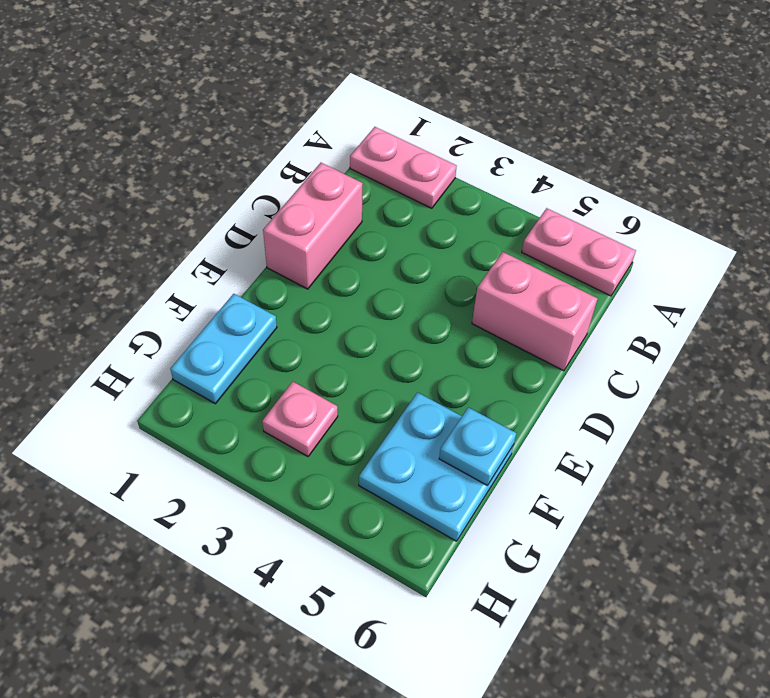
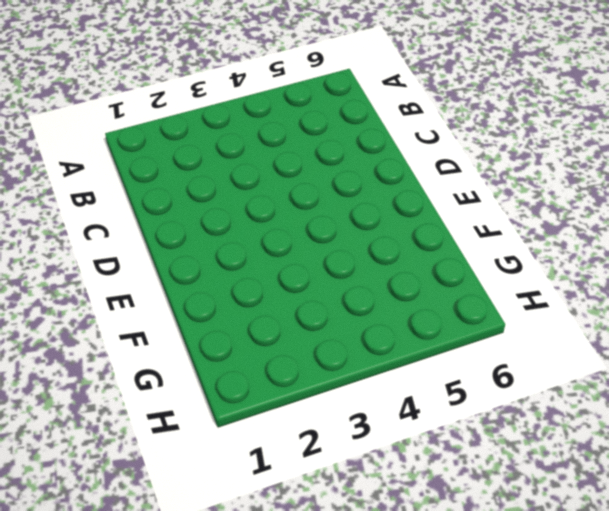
none -> pink 1x2 plate [350,127,457,208]
none -> pink 1x2 plate [522,208,636,296]

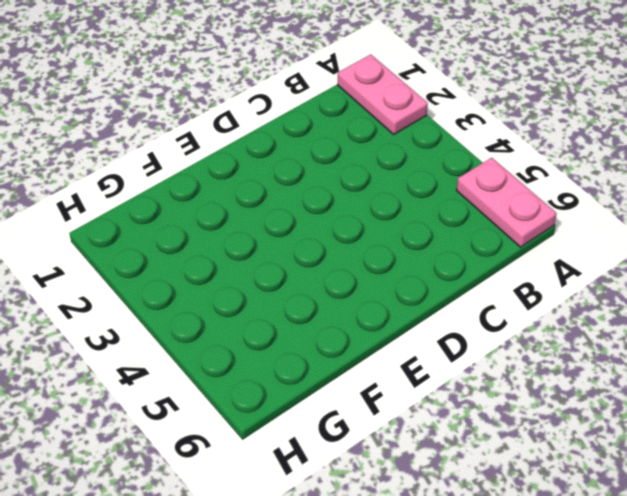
none -> pink 1x2 brick [263,163,363,289]
none -> pink 1x2 brick [472,252,598,371]

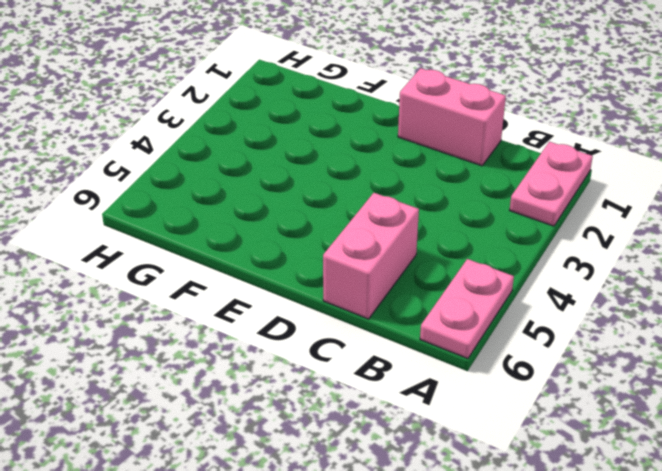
none -> cyan 1x2 plate [170,294,277,404]
none -> cyan 2x2 plate [359,392,514,541]

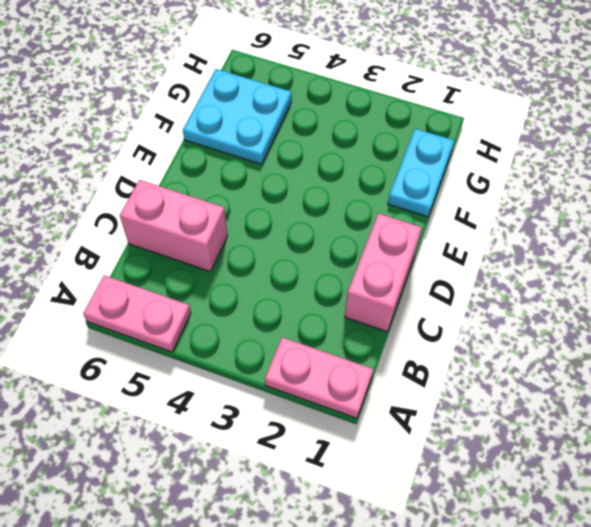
none -> pink 1x1 plate [262,382,338,456]
none -> cyan 1x1 plate [439,407,516,486]

